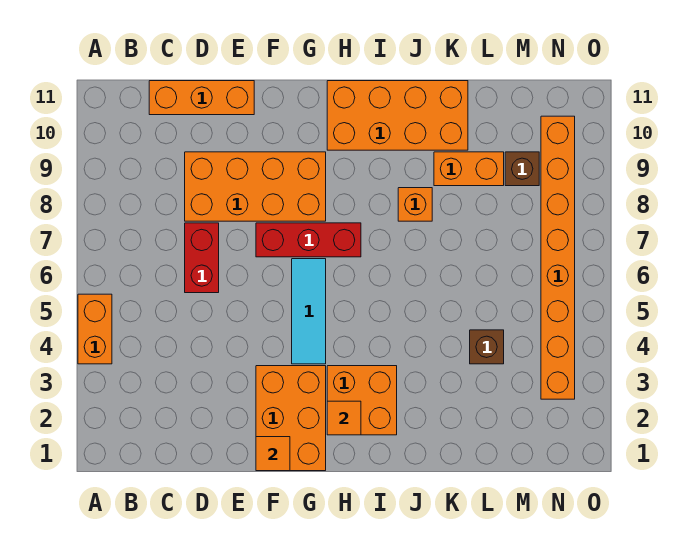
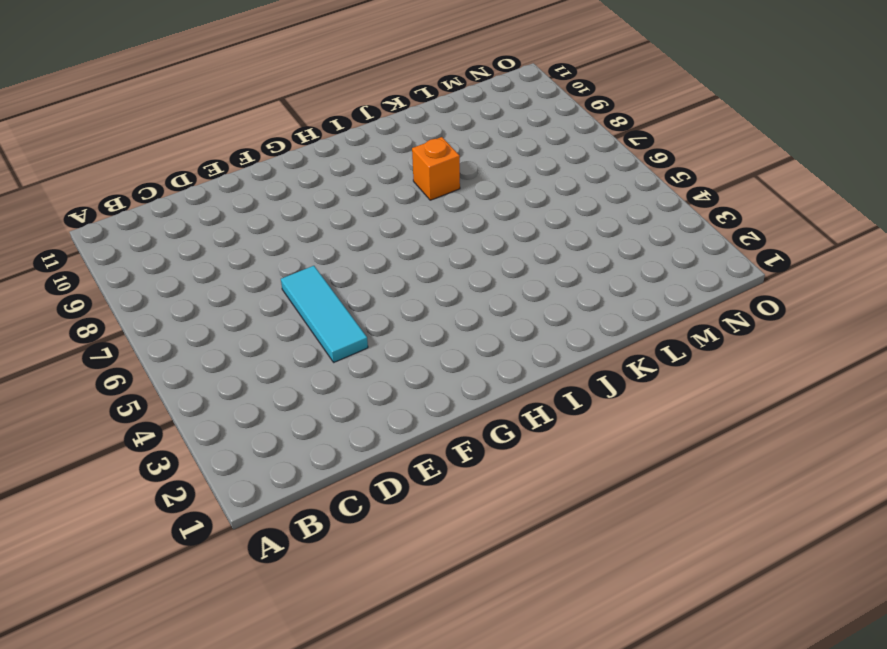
cyan 1x3 tile [281,266,368,362] -> cyan 1x3 tile moved to [292,259,326,364]
none -> orange 1x2 brick [78,294,112,364]
none -> orange 1x3 brick [149,81,254,115]
none -> red 1x2 brick [185,223,219,293]

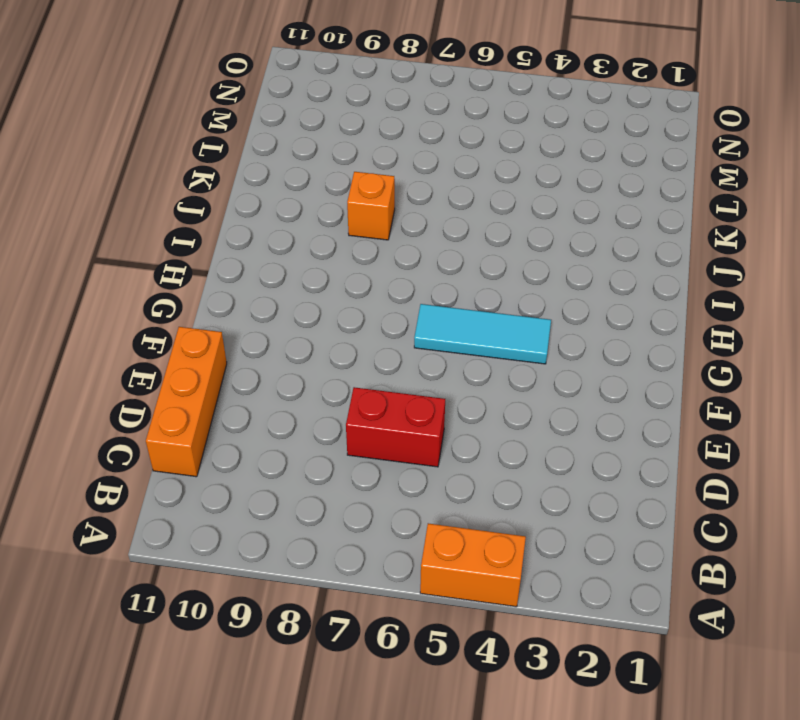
none -> orange 2x4 brick [185,152,326,221]
none -> orange 2x3 brick [256,366,326,471]
none -> red 1x3 brick [256,223,361,257]

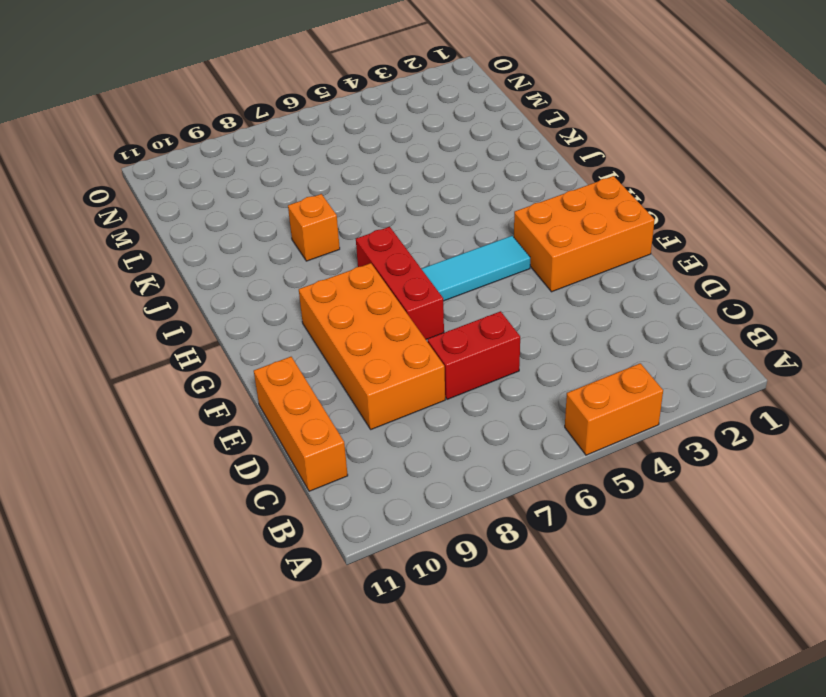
none -> orange 2x2 brick [327,366,397,435]
none -> orange 2x4 brick [327,81,468,150]
none -> orange 1x2 brick [434,152,504,186]

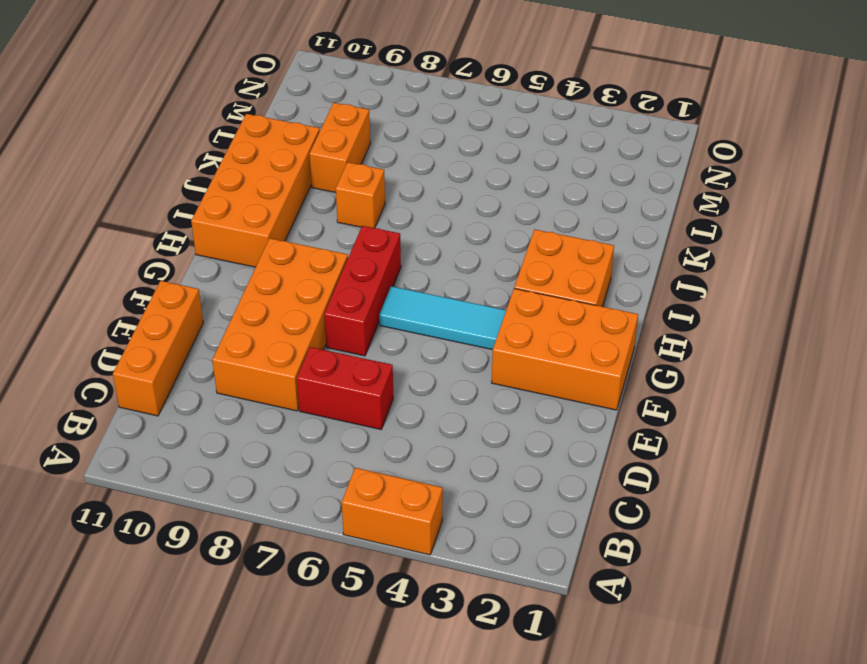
none -> brown 1x1 brick [470,330,504,364]
none -> brown 1x1 brick [505,152,539,186]
none -> orange 1x8 brick [541,116,575,399]

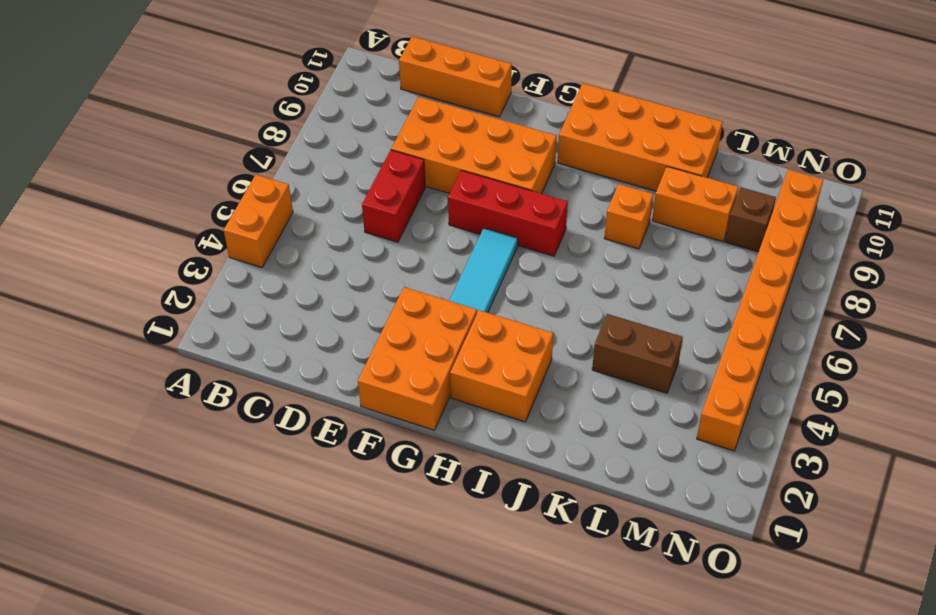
brown 1x2 brick [592,314,683,393] -> brown 1x1 brick [470,330,504,364]
none -> orange 1x1 tile [256,437,290,471]
none -> orange 1x1 tile [327,401,361,435]

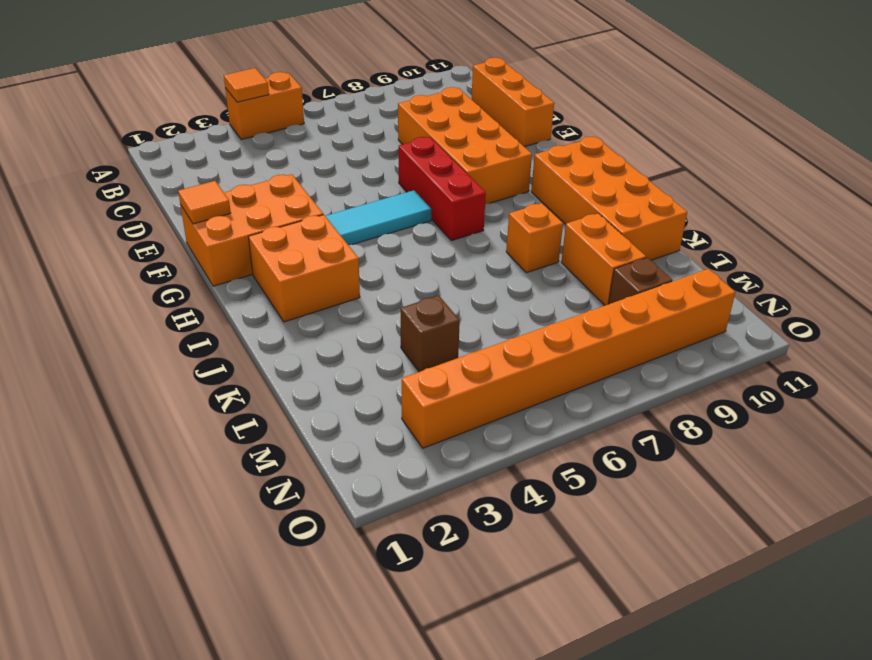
orange 1x1 tile [224,68,269,102] -> orange 1x1 tile moved to [327,401,361,435]
none -> red 1x2 brick [185,223,219,293]

